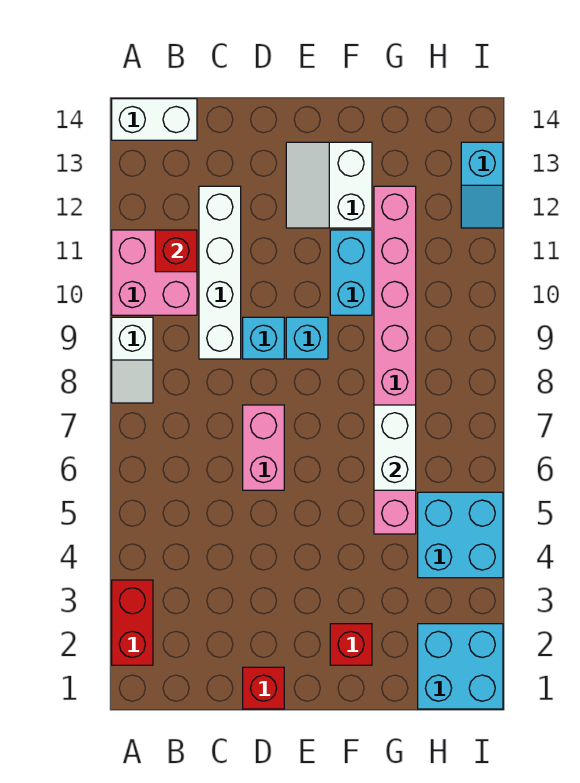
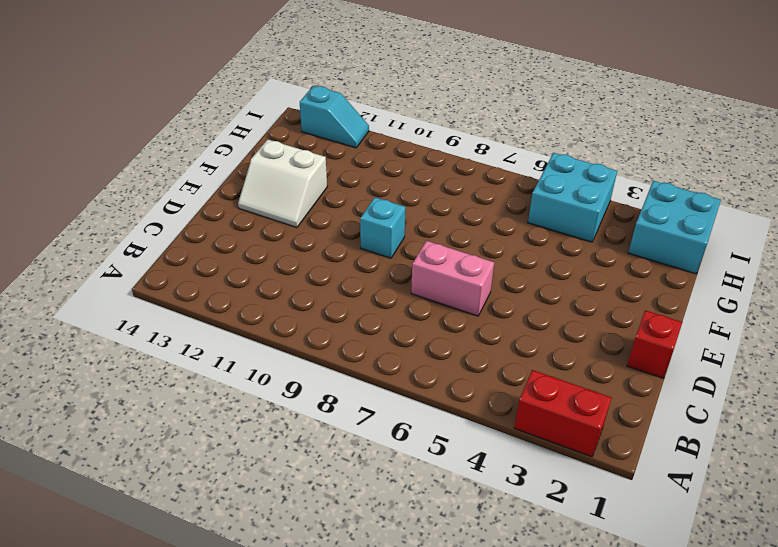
none -> white 1x2 slope [112,317,153,403]
none -> pink 2x2 brick [112,230,197,315]
none -> white 1x2 brick [112,99,197,140]

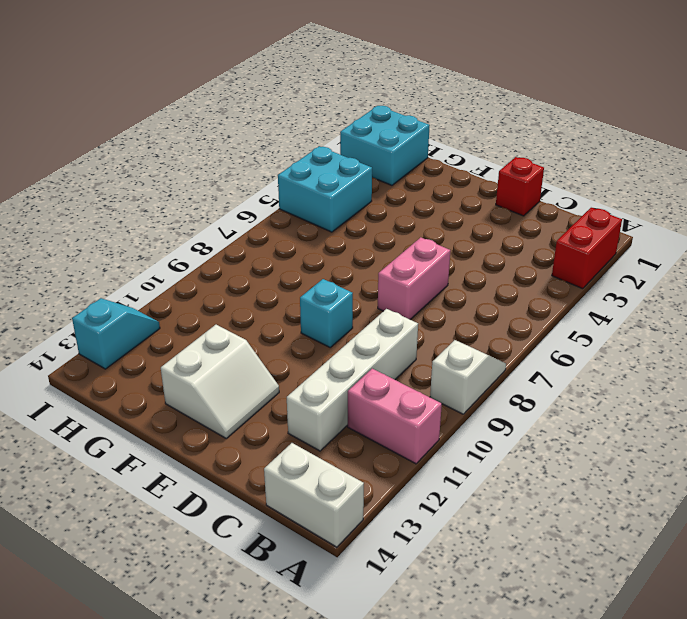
pink 1x2 brick [348,369,442,464] -> pink 2x2 brick [112,230,197,315]
none -> cyan 1x1 brick [243,317,284,359]
none -> red 1x1 brick [330,624,372,665]
none -> cyan 1x2 brick [330,230,372,315]

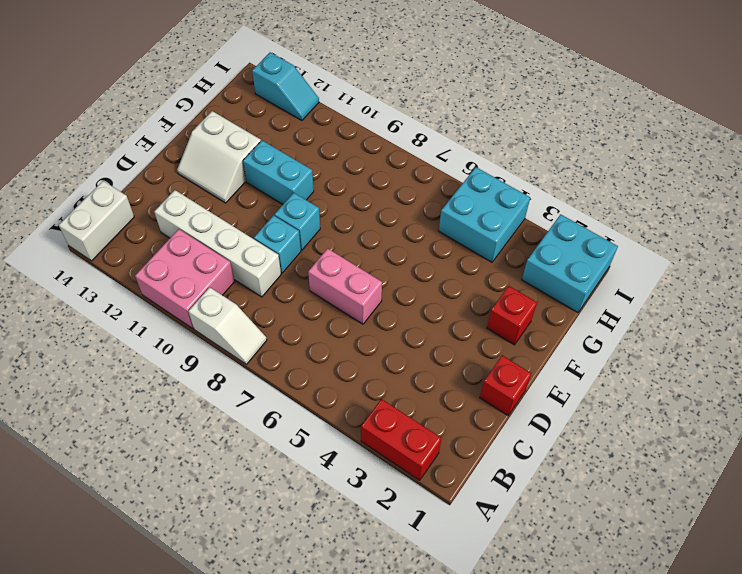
none -> pink 1x8 brick [374,186,416,534]
none -> red 1x1 brick [155,230,197,272]
none -> white 1x2 brick [374,405,416,490]

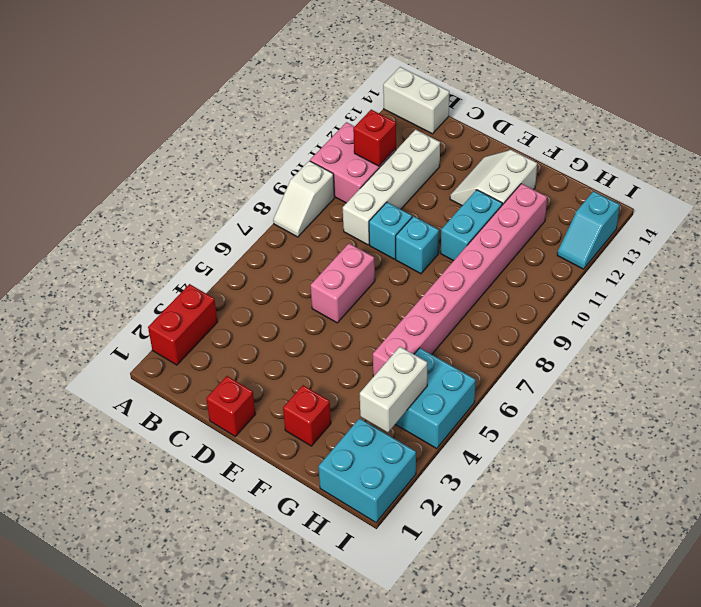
white 1x2 brick [360,347,427,433] -> white 1x2 brick moved to [374,405,416,490]

